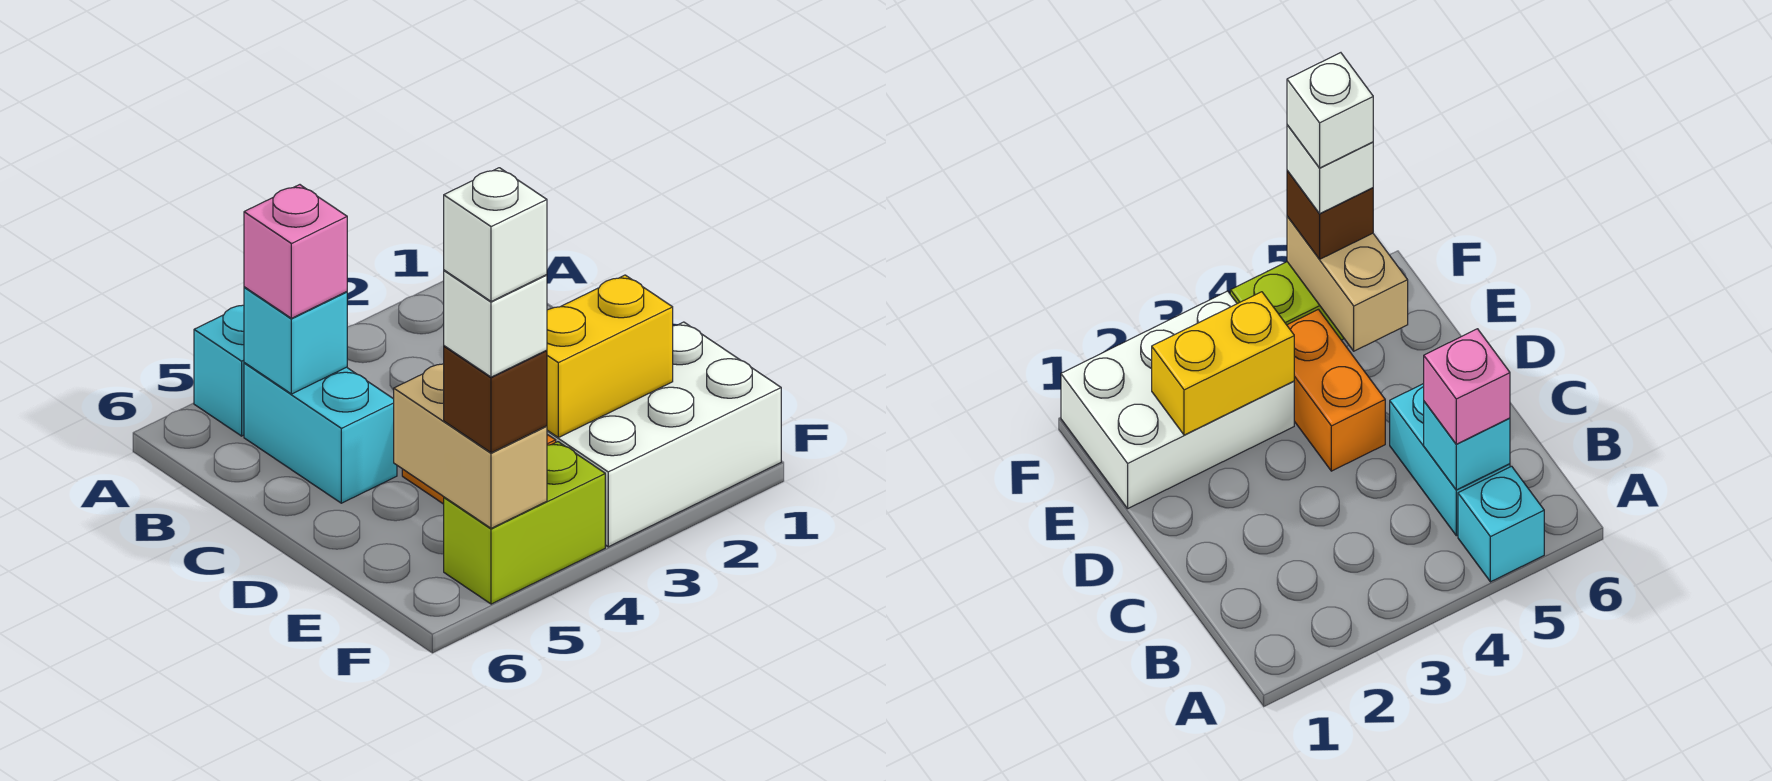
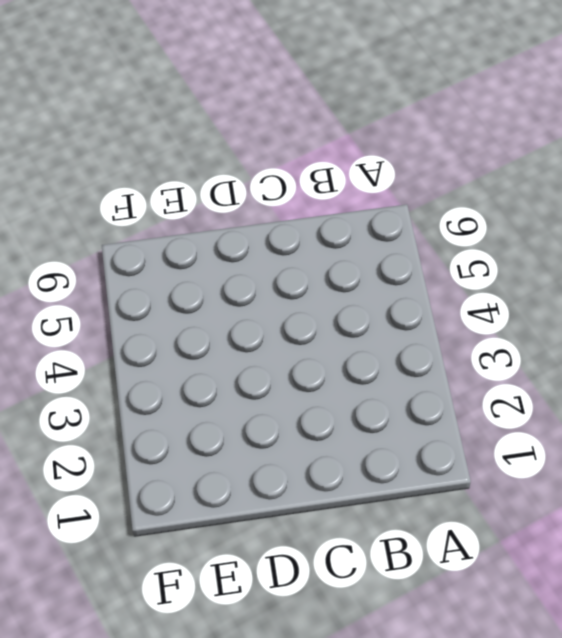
none -> cyan 1x1 brick [194,305,244,436]
none -> cyan 1x2 brick [244,363,397,503]
none -> orange 1x2 brick [1287,309,1385,471]

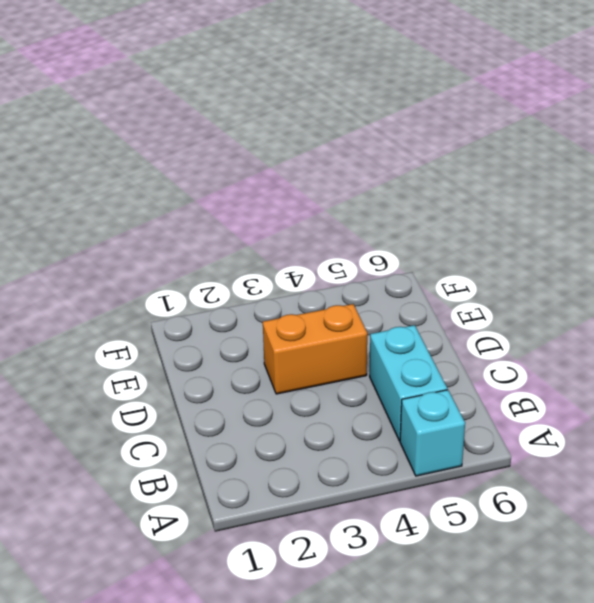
orange 1x2 brick [263,304,367,394] -> orange 1x2 brick turned to [1287,309,1385,471]
none -> white 2x3 brick [547,322,781,547]
none -> lime 1x2 brick [444,442,605,604]
none -> cyan 1x1 brick [244,287,347,394]

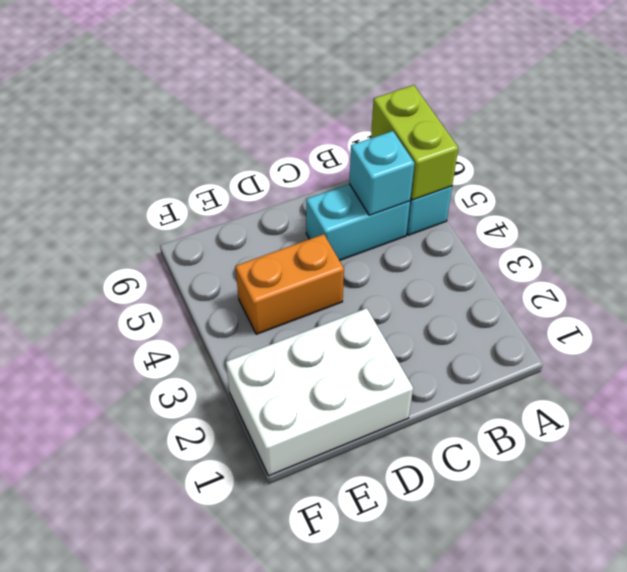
lime 1x2 brick [371,85,458,200] -> lime 1x2 brick moved to [444,442,605,604]
white 2x3 brick [226,308,413,476] -> white 2x3 brick turned to [547,322,781,547]
none -> yellow 1x2 brick [546,275,673,437]
none -> tan 1x2 brick [394,364,547,528]
none -> pink 1x1 brick [244,185,347,318]

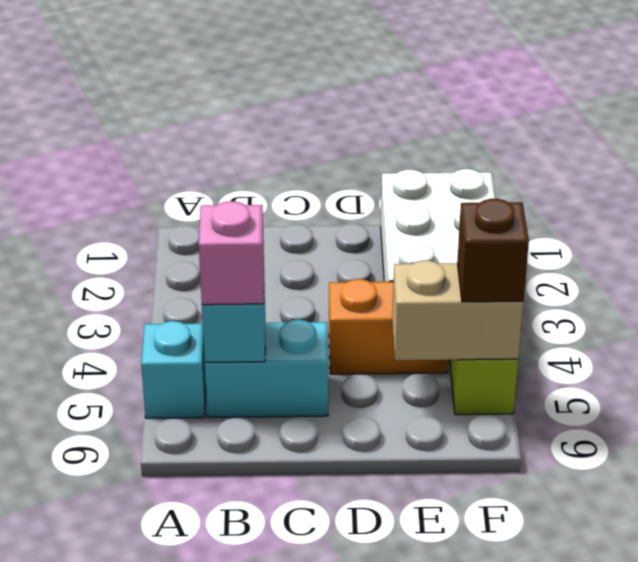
none -> yellow 1x2 brick [546,275,673,437]
none -> white 1x1 brick [444,270,547,377]
none -> white 1x1 brick [444,168,547,301]

